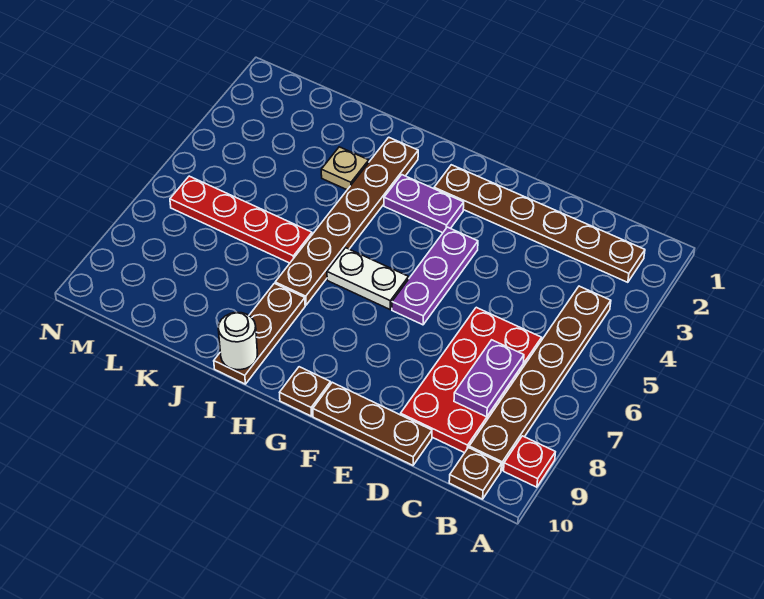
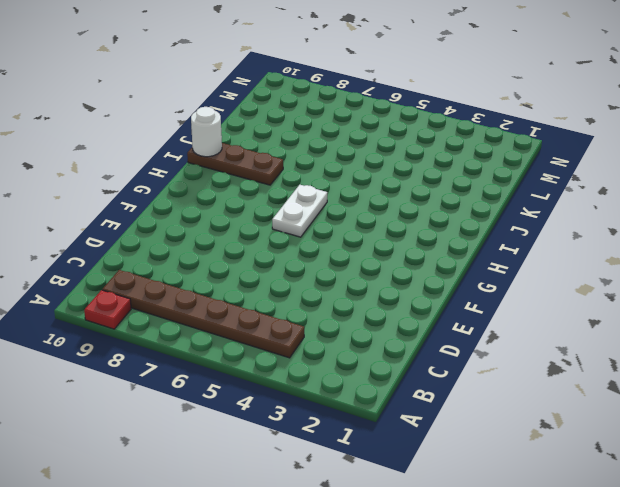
none -> brown 1x6 plate [434,165,645,282]
none -> brown 1x1 plate [449,448,501,499]
none -> red 2x4 plate [400,307,542,453]

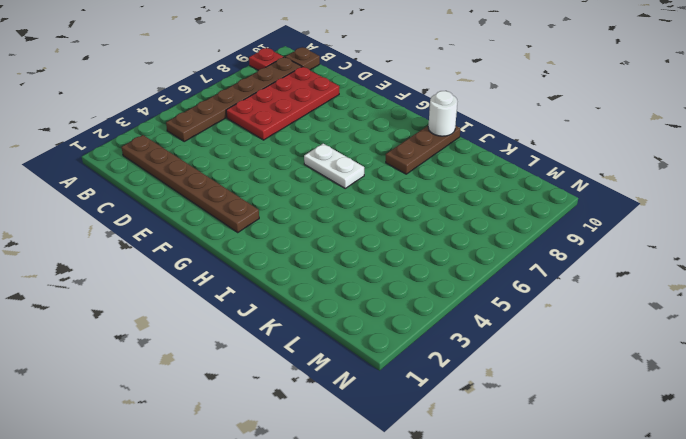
none -> brown 1x3 plate [313,382,432,465]
none -> purple 1x3 plate [392,227,478,325]
none -> purple 1x2 plate [384,175,464,233]

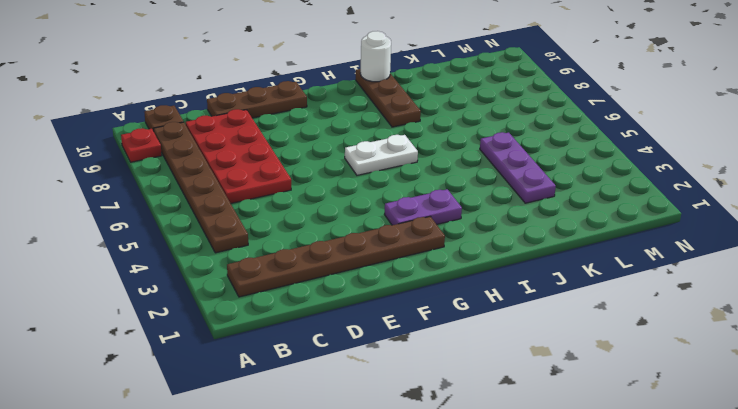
purple 1x3 plate [480,132,556,203] -> purple 1x3 plate moved to [392,227,478,325]
none -> brown 1x1 plate [280,367,331,416]
none -> brown 1x6 plate [275,137,418,305]
none -> tan 1x1 plate [321,147,369,190]

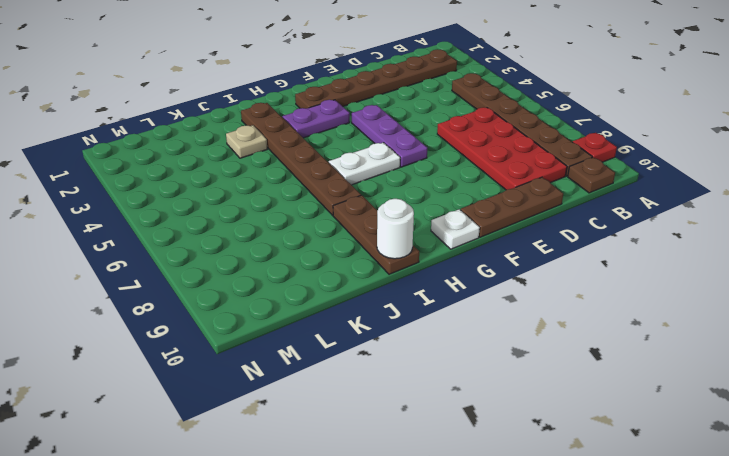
white 1x1 plate [431,209,480,249] -> brown 1x1 plate [280,367,331,416]
none -> red 1x4 plate [170,176,312,263]
none -> purple 1x2 plate [454,340,524,417]

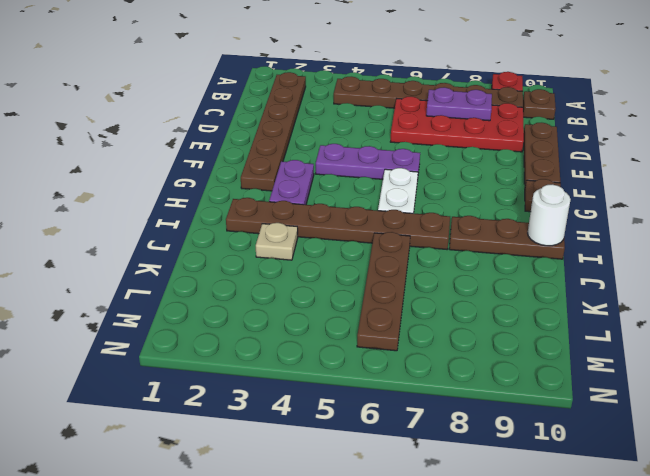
brown 1x4 plate [357,232,410,351] -> red 1x4 plate [170,176,312,263]

